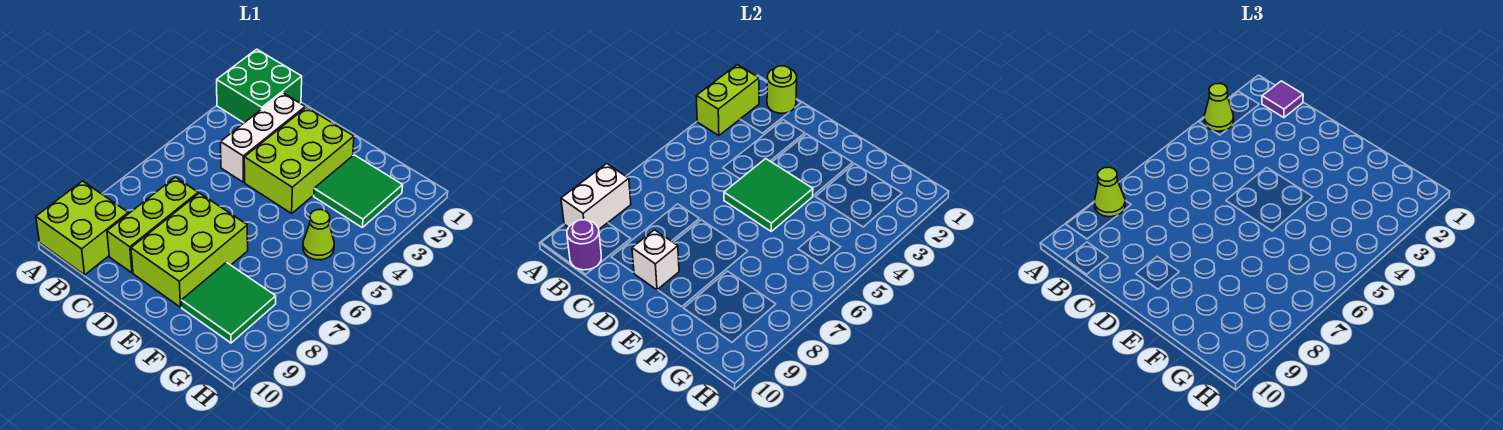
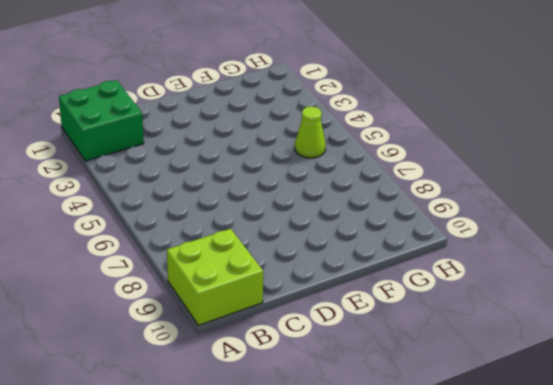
none -> white 1x3 brick [221,93,305,182]
none -> lime 1x3 brick [107,177,198,273]
none -> lime 2x3 brick [244,107,354,213]

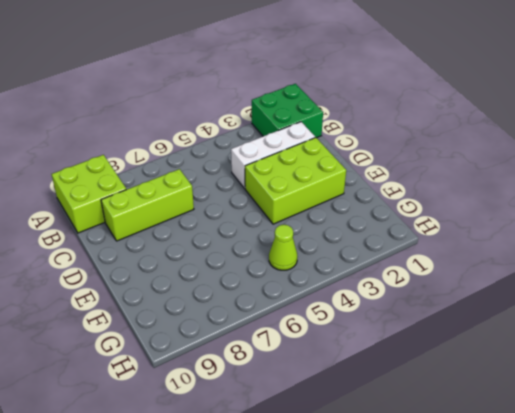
none -> lime 2x3 brick [131,193,248,307]
none -> green 2x2 tile [314,155,403,227]
none -> green 2x2 tile [181,262,276,343]

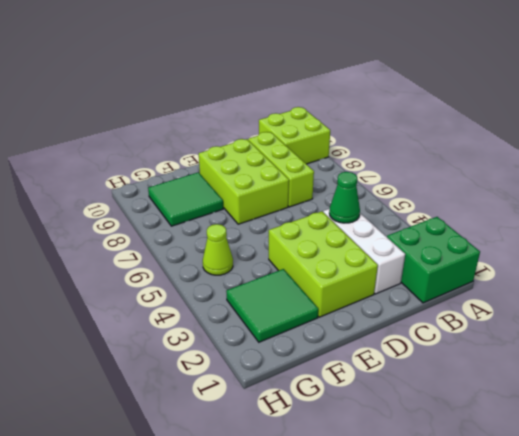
green 1x1 cone [329,172,360,223] -> none
none -> lime 1x2 brick [696,65,759,136]
none -> white 1x2 brick [561,164,631,229]
none -> lime 1x1 round brick [767,66,797,113]

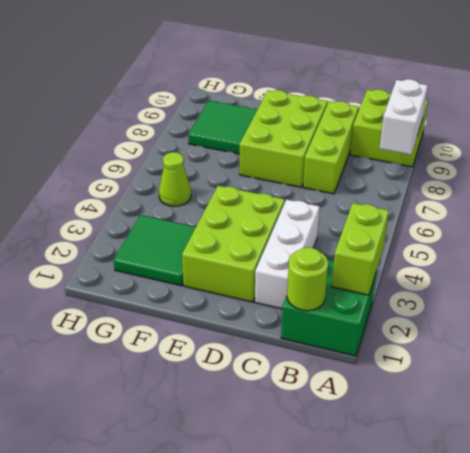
none -> purple 1x1 round brick [567,220,601,270]
none -> green 2x2 tile [724,159,813,231]
none -> white 1x1 brick [632,230,679,290]

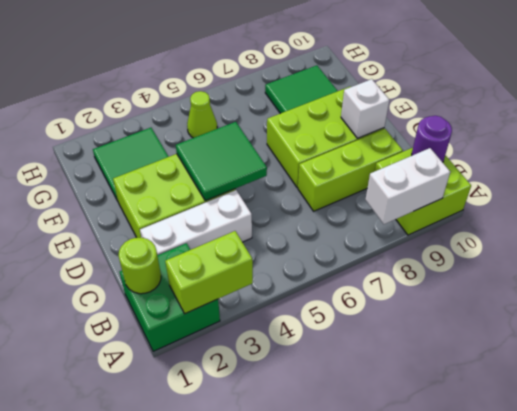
none -> lime 1x1 cone [1204,83,1234,131]
none -> lime 1x1 cone [1095,167,1125,217]
none -> purple 1x1 tile [1262,81,1303,118]

